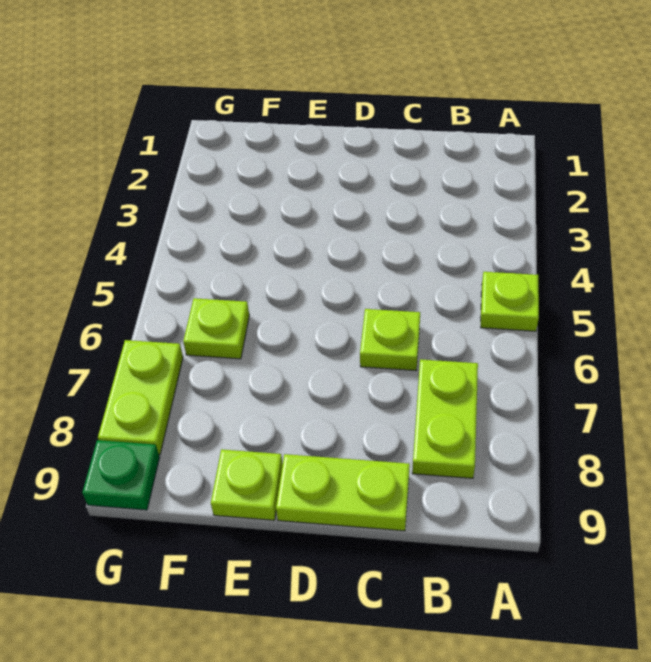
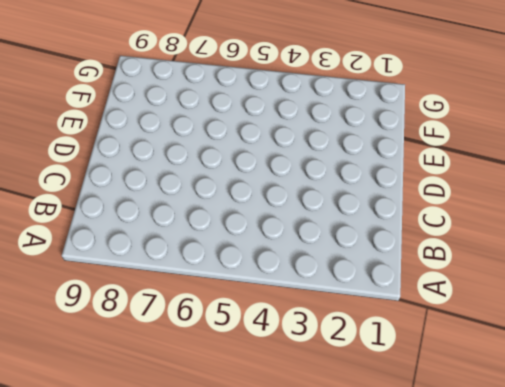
none -> lime 1x1 plate [481,272,539,331]
none -> lime 1x2 plate [412,359,478,478]

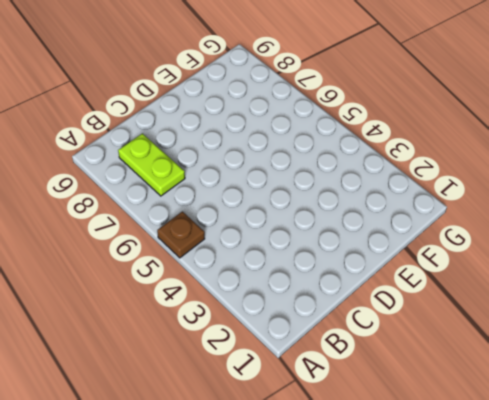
brown 1x1 plate [157,212,205,258] -> lime 1x1 plate [481,272,539,331]
none -> lime 1x1 plate [360,309,420,371]
none -> lime 1x2 plate [276,454,410,531]

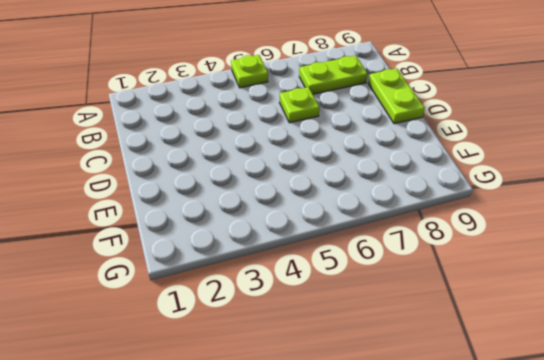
none -> lime 1x1 plate [211,449,283,520]
none -> lime 1x1 plate [183,298,249,359]

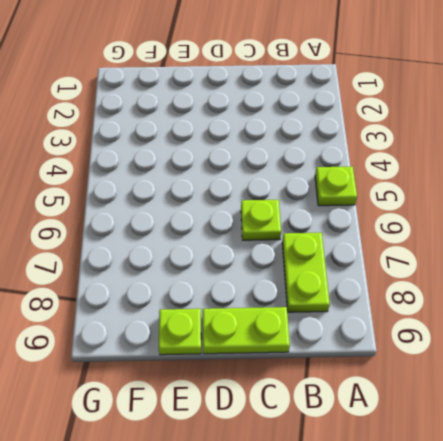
none -> lime 1x1 plate [183,298,249,359]
none -> lime 1x2 plate [98,340,183,455]

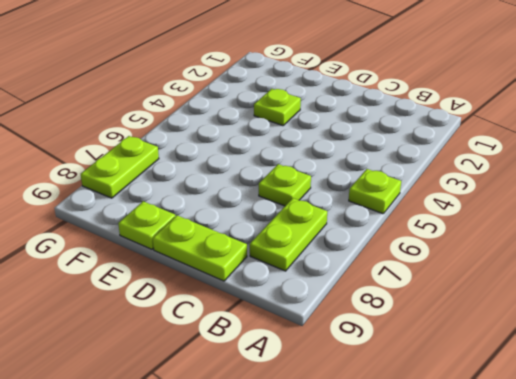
lime 1x1 plate [254,89,301,126] -> lime 1x1 plate moved to [183,298,249,359]
none -> green 1x1 plate [82,440,160,510]

